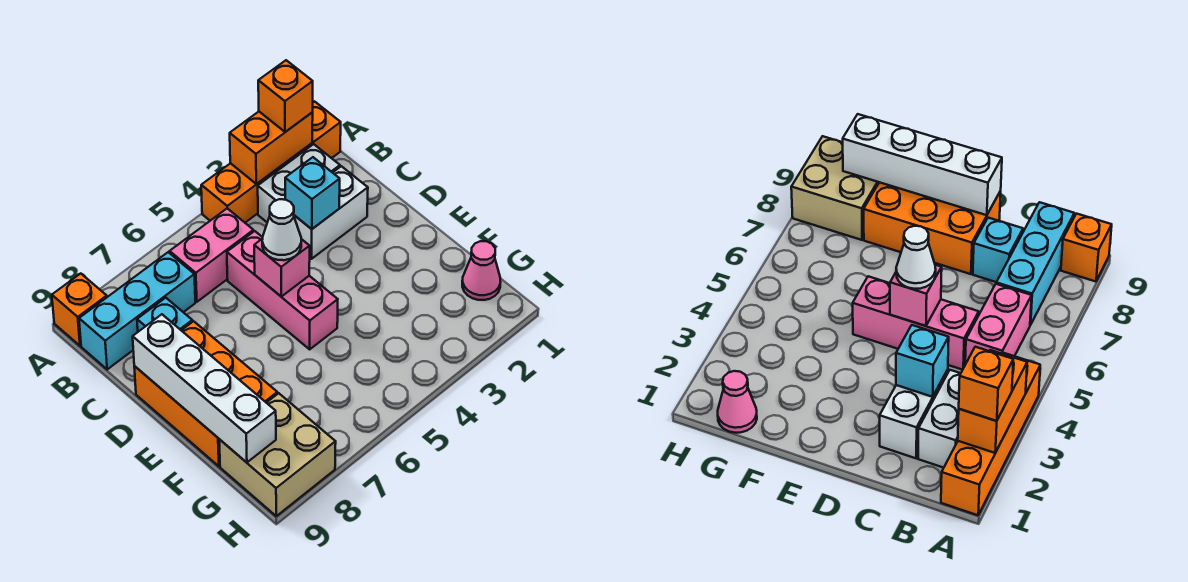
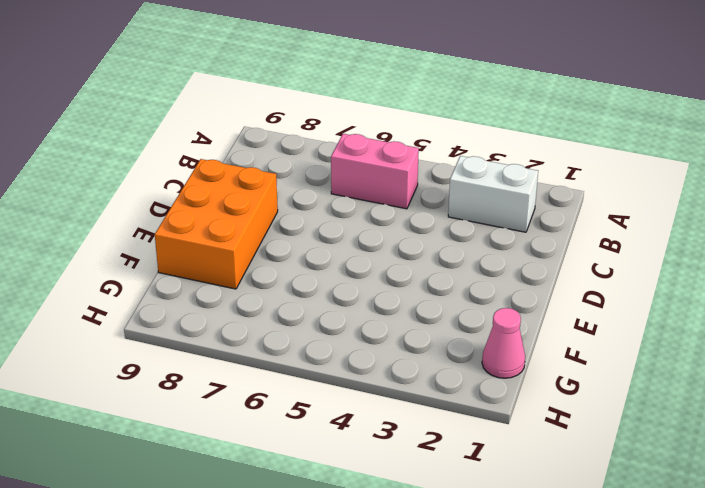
none -> orange 1x4 brick [201,102,341,223]
none -> orange 1x1 brick [52,274,107,346]
none -> cyan 1x3 brick [79,252,195,369]

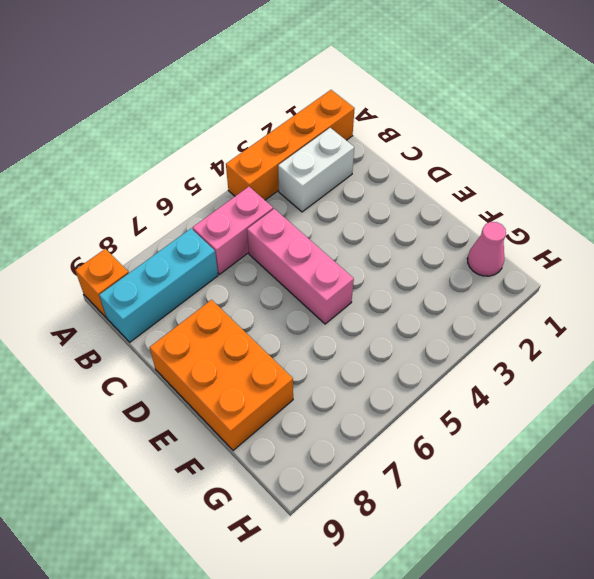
none -> white 1x2 brick [294,166,368,259]
none -> cyan 1x1 brick [137,298,192,332]
none -> tan 2x2 brick [219,393,336,516]

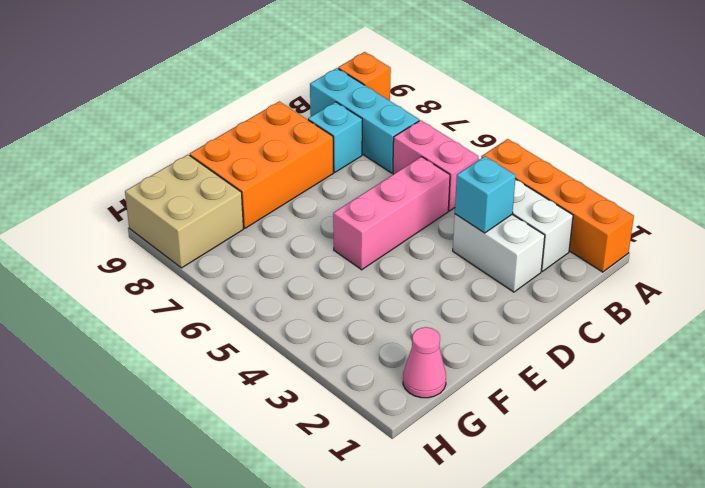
none -> orange 1x2 brick [230,112,313,184]
none -> pink 1x1 brick [254,239,310,297]
none -> white 1x4 brick [133,314,276,462]

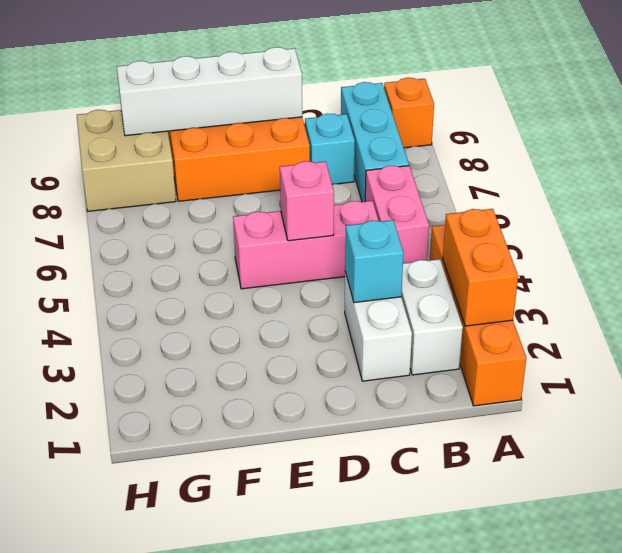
none -> pink 1x1 cone [462,241,501,300]
none -> orange 1x1 brick [258,60,313,132]
none -> white 1x1 cone [262,199,301,260]

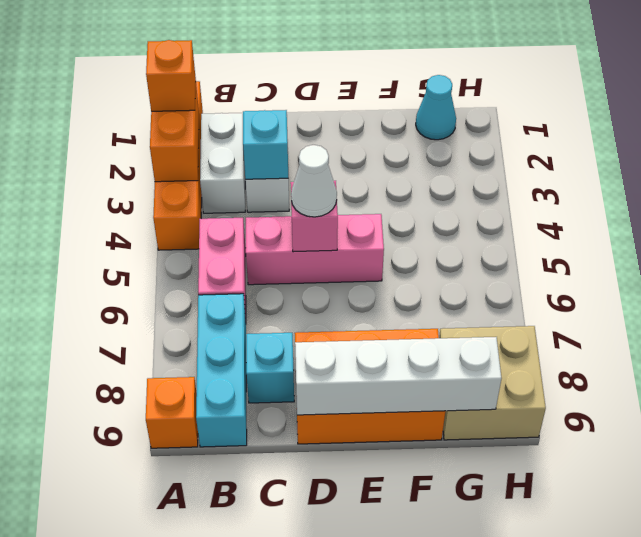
cyan 1x1 cone [416,75,456,140] -> pink 1x1 cone [462,241,501,300]

